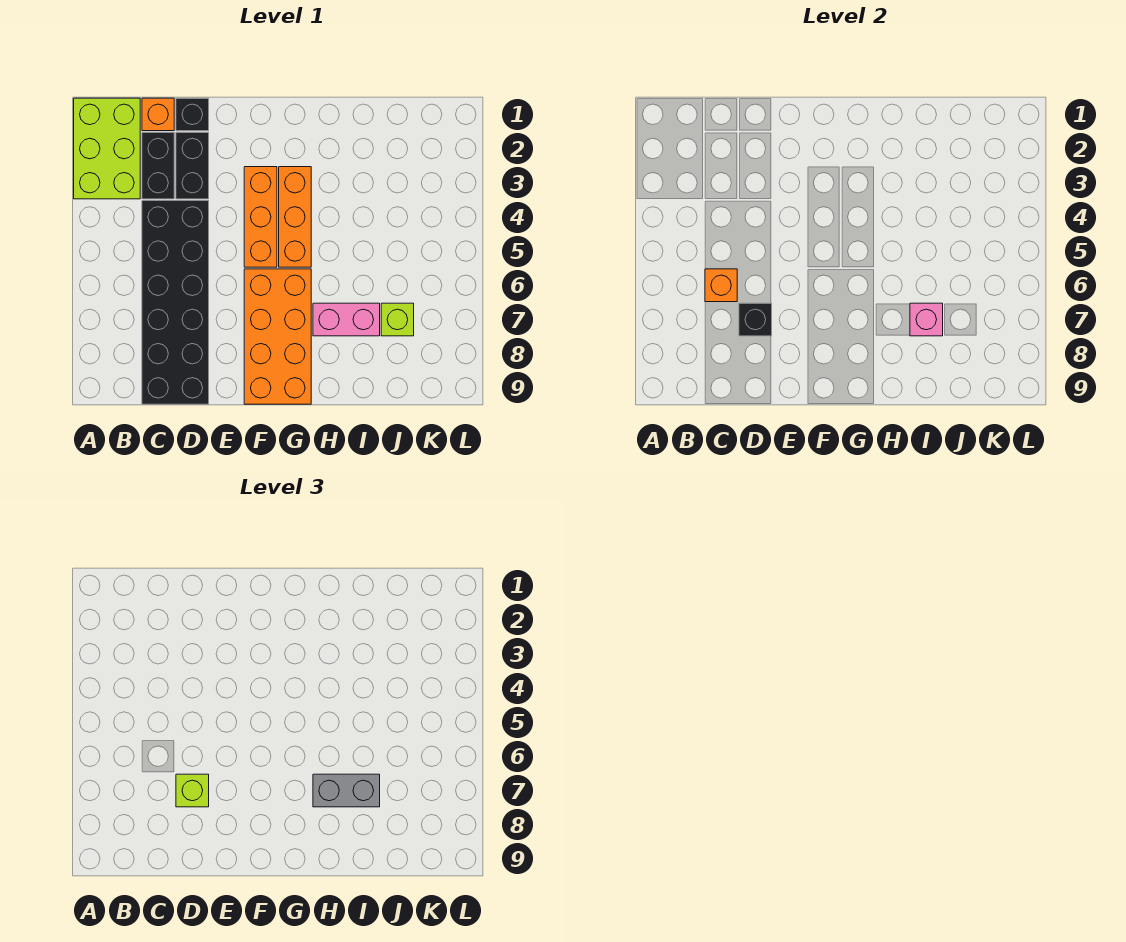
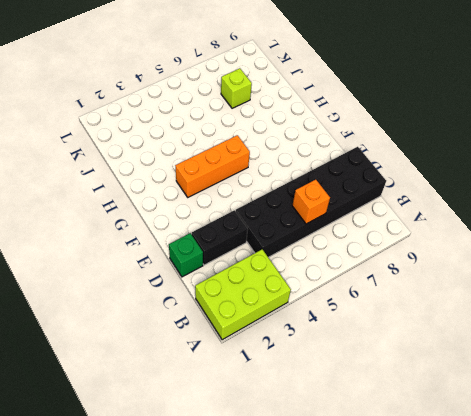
green 1x1 brick [169,233,203,277] -> black 1x1 brick [176,98,209,131]
none -> orange 1x1 brick [142,98,174,131]
none -> black 1x2 brick [142,132,174,199]
none -> orange 1x3 brick [244,167,277,267]

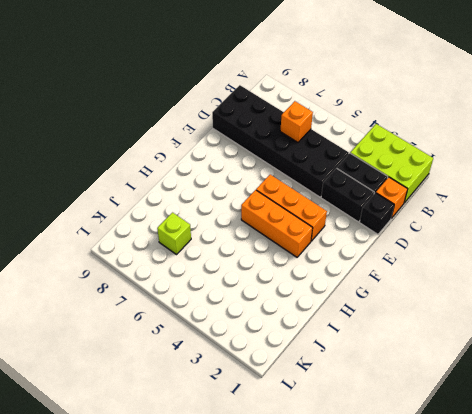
none -> orange 2x4 brick [244,269,311,404]
none -> pink 1x2 brick [313,303,380,336]
none -> black 1x1 brick [739,303,772,336]

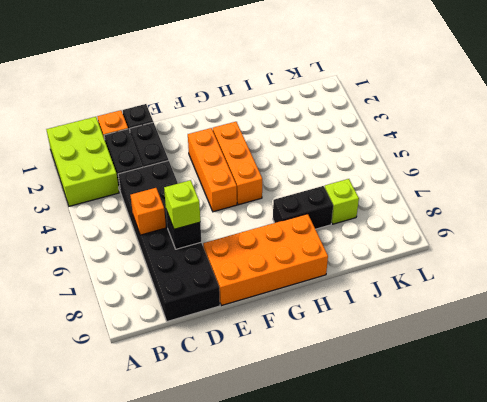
orange 2x4 brick [203,214,328,306] -> orange 2x4 brick turned to [244,269,311,404]
black 1x2 brick [273,186,333,229] -> pink 1x2 brick [313,303,380,336]
none -> pink 1x1 brick [910,303,943,336]
none -> grey 1x2 brick [313,774,380,807]

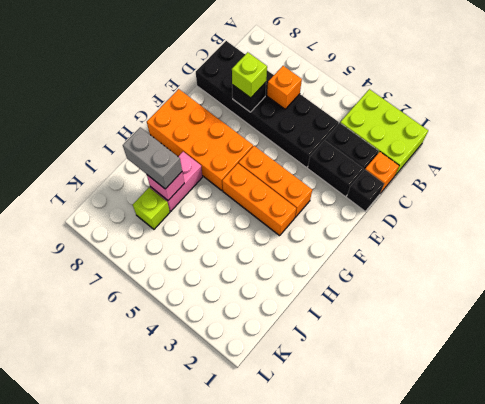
grey 1x2 brick [123,127,182,189] -> grey 1x2 brick turned to [313,774,380,807]

